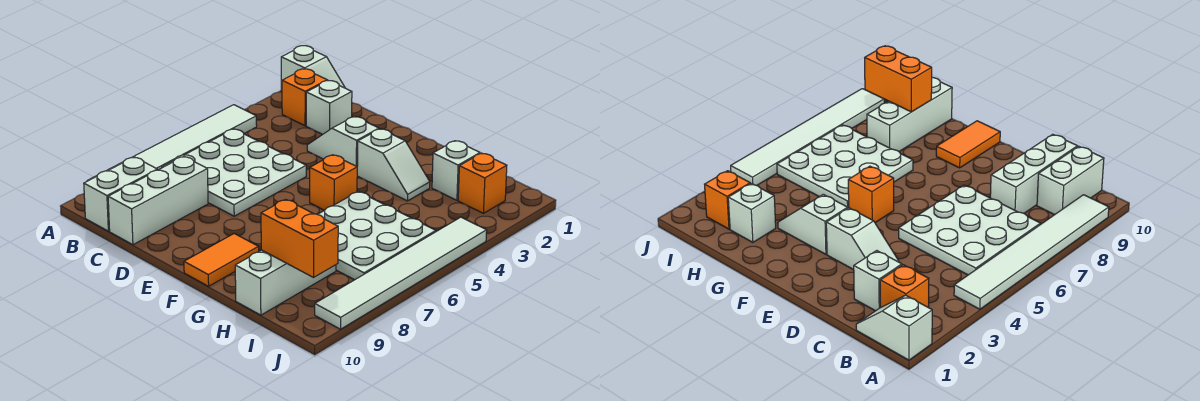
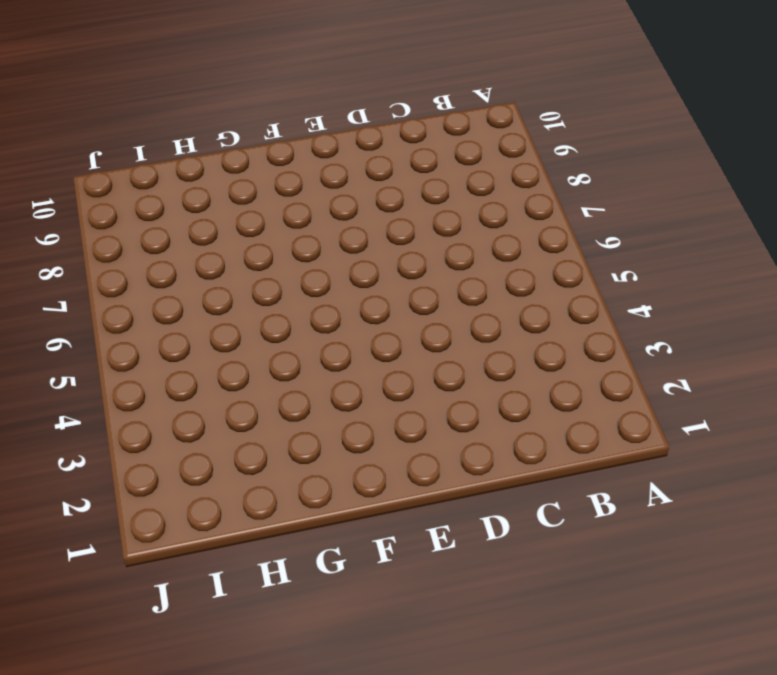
none -> white 1x2 slope [281,46,345,91]
none -> white 1x6 tile [87,105,257,181]
none -> orange 1x1 brick [282,69,327,126]

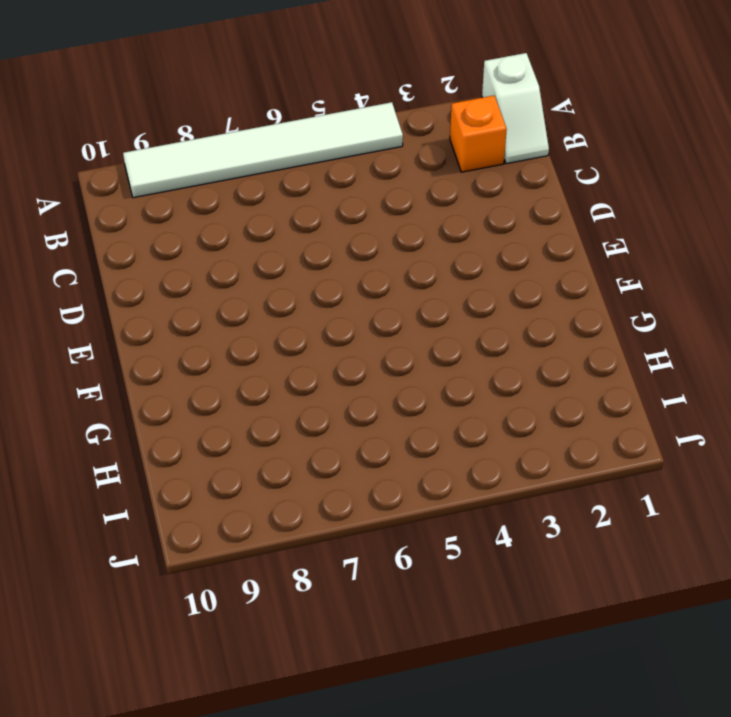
none -> white 3x3 plate [162,129,306,216]
none -> white 1x2 brick [84,157,157,231]
none -> white 1x1 brick [306,81,352,134]

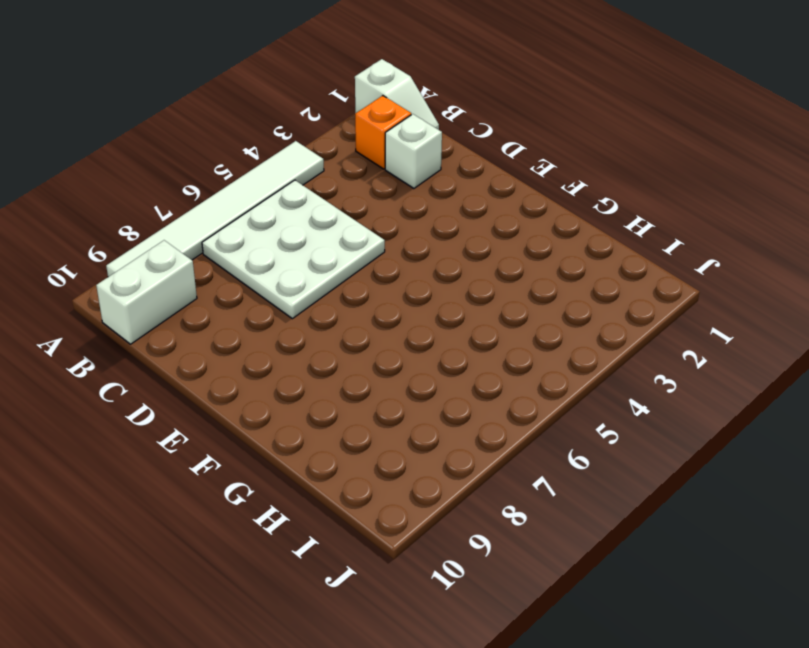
none -> white 1x3 brick [108,157,208,245]
none -> white 1x2 slope [307,116,379,166]
none -> white 1x2 slope [357,129,430,201]

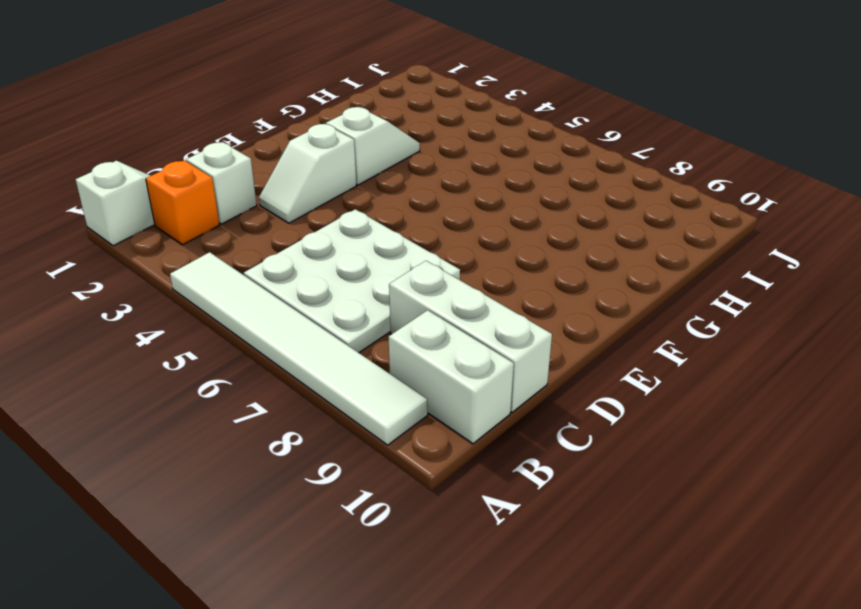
none -> orange 1x1 brick [310,155,357,210]
none -> orange 1x2 tile [184,234,259,286]
none -> white 3x3 plate [318,192,436,280]

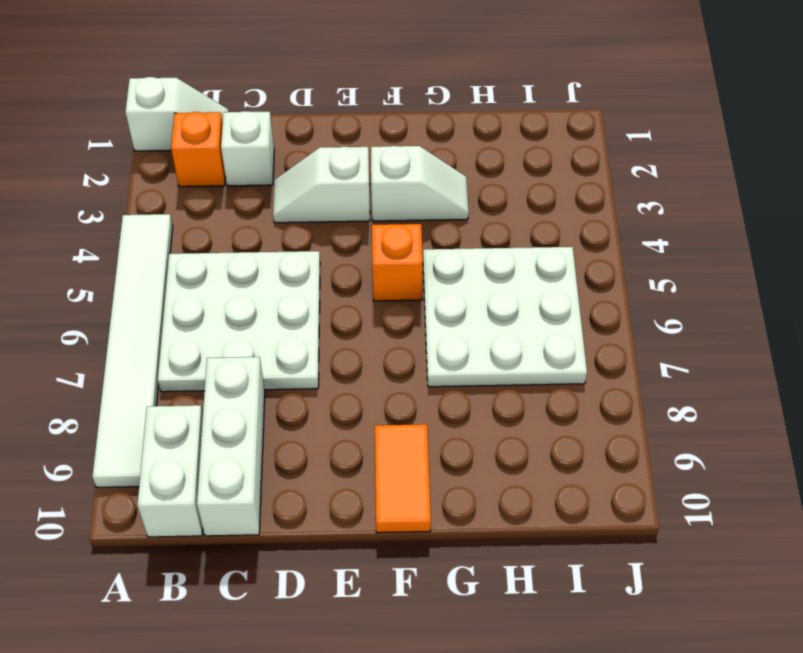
none -> white 1x1 brick [432,141,480,200]
none -> white 1x3 brick [235,250,336,315]
none -> orange 1x1 brick [458,153,507,213]

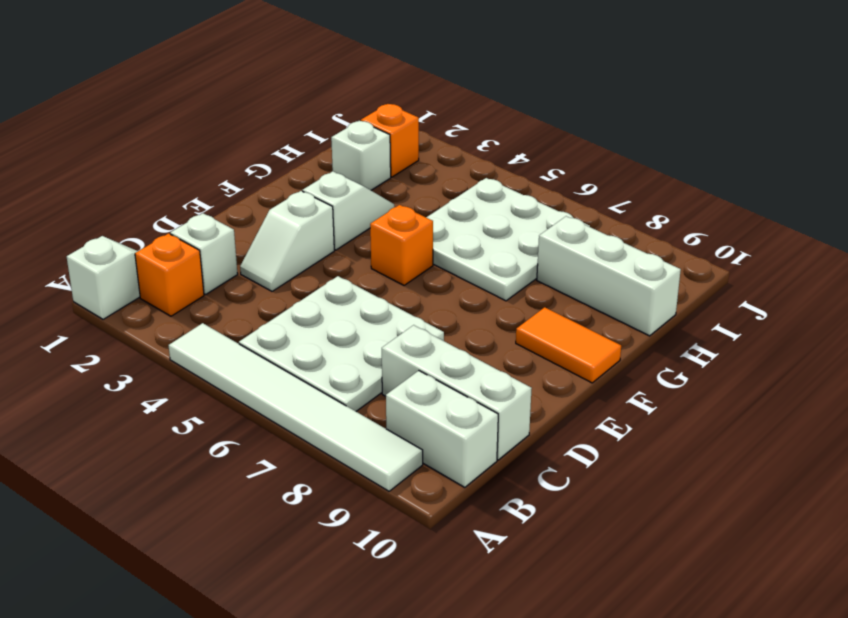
none -> white 1x6 tile [315,217,487,329]
none -> orange 1x2 brick [261,199,338,277]

